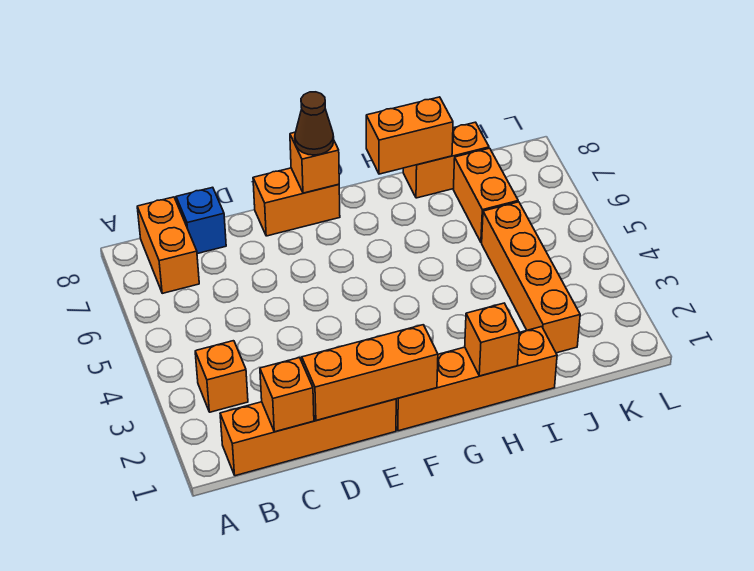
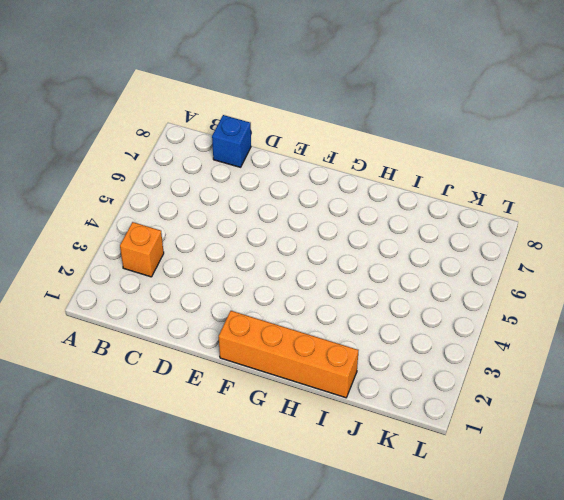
none -> orange 1x4 brick [220,399,396,476]
none -> orange 1x2 brick [137,197,199,293]
none -> orange 1x2 brick [253,168,340,236]

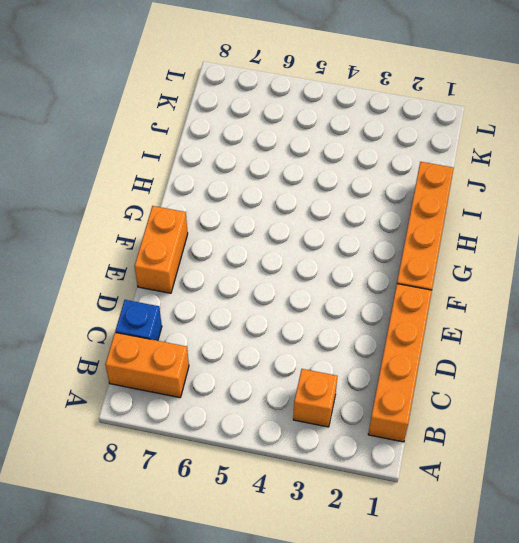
none -> orange 1x2 brick [403,122,489,198]
none -> orange 1x4 brick [482,202,580,353]
none -> orange 1x2 brick [454,148,518,243]

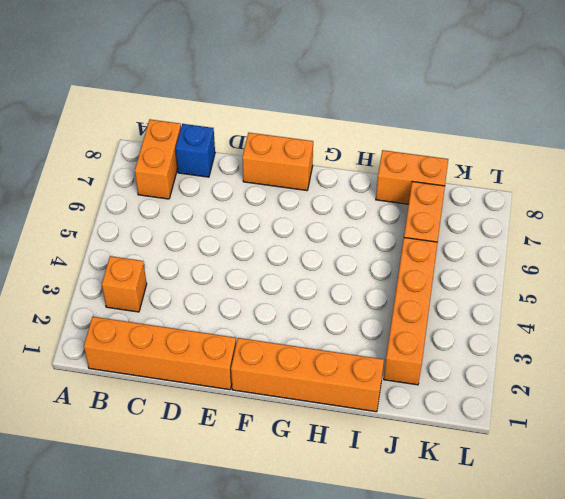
none -> orange 1x1 brick [260,358,314,432]
none -> orange 1x3 brick [302,325,438,421]
none -> orange 1x1 brick [290,132,339,193]

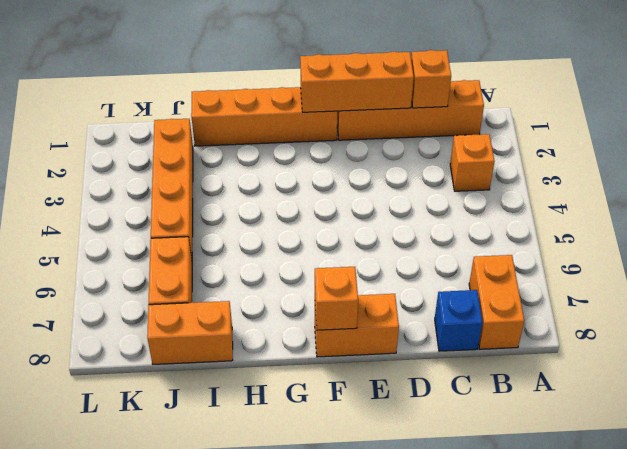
none -> orange 1x1 brick [465,303,520,376]
none -> orange 1x2 brick [366,97,453,174]
none -> brown 1x1 cone [295,92,334,155]

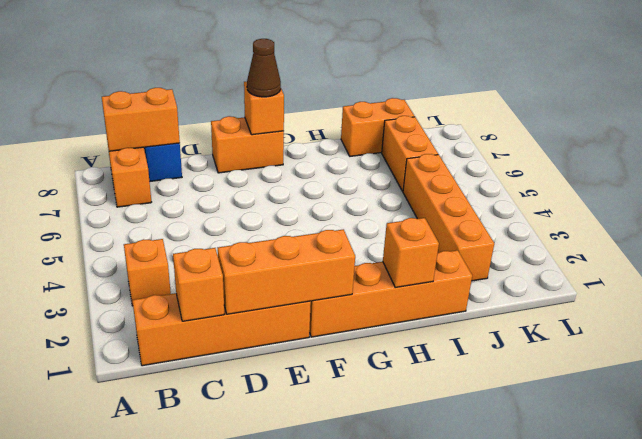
orange 1x2 brick [102,88,180,151] -> orange 1x2 brick moved to [366,97,453,174]

